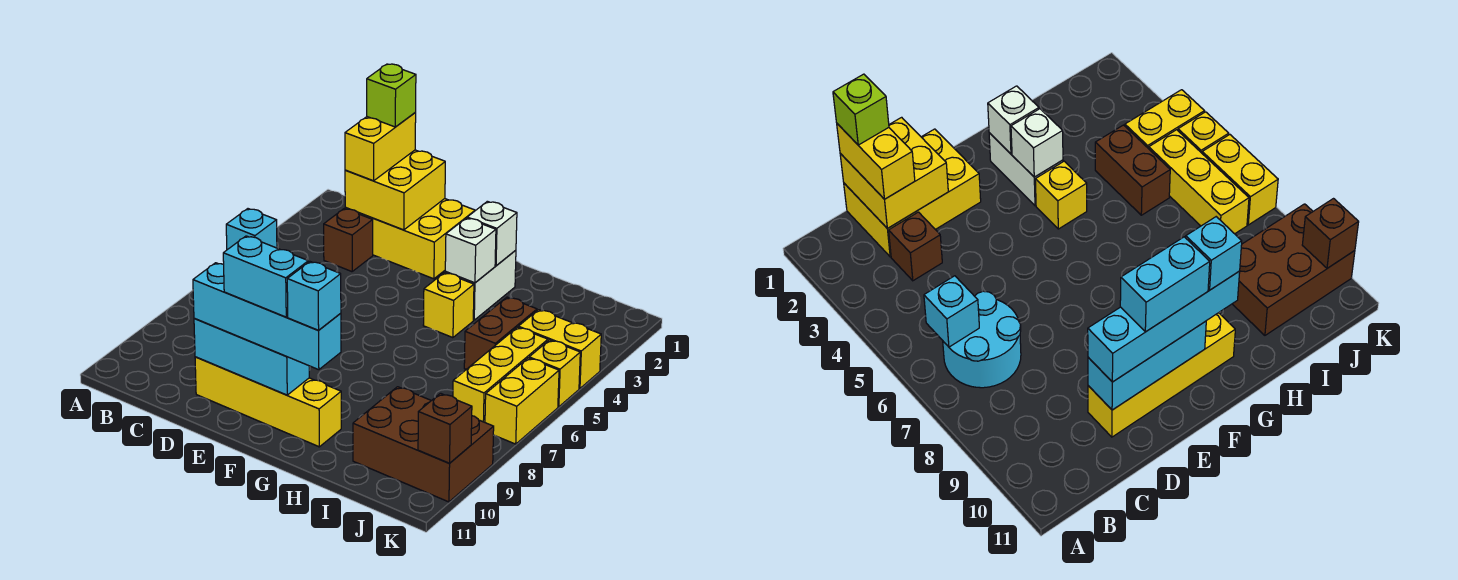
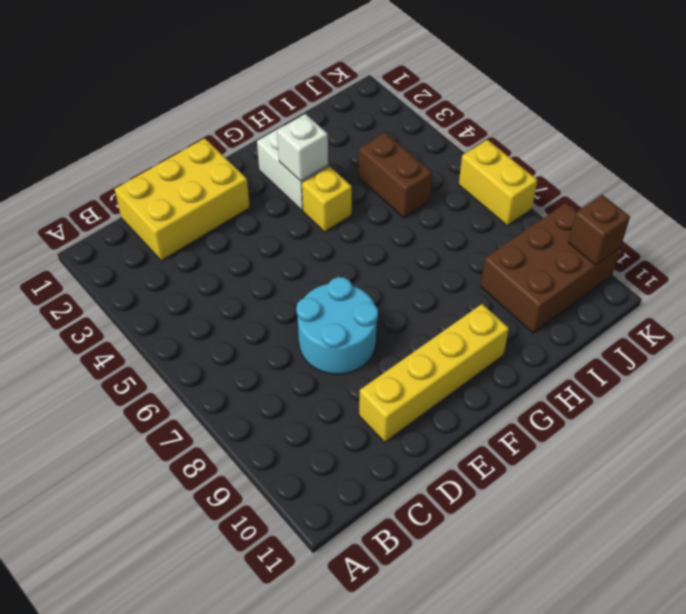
cyan 2x2 round brick [296,277,378,374] -> cyan 2x2 round brick moved to [943,291,1021,388]
none -> brown 1x1 brick [324,209,373,272]
none -> yellow 1x2 brick [518,310,601,388]
none -> yellow 1x3 brick [453,327,548,422]

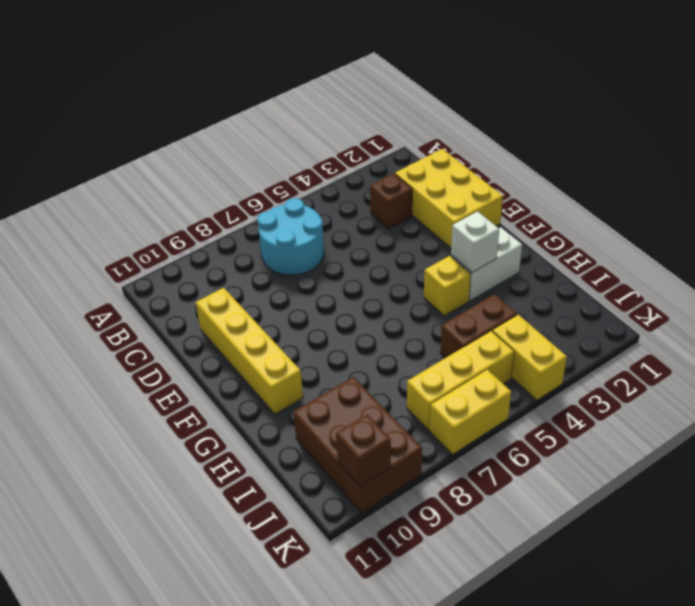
none -> yellow 1x1 brick [529,340,580,407]
none -> cyan 1x1 brick [226,209,277,250]
none -> yellow 2x2 brick [345,150,445,230]

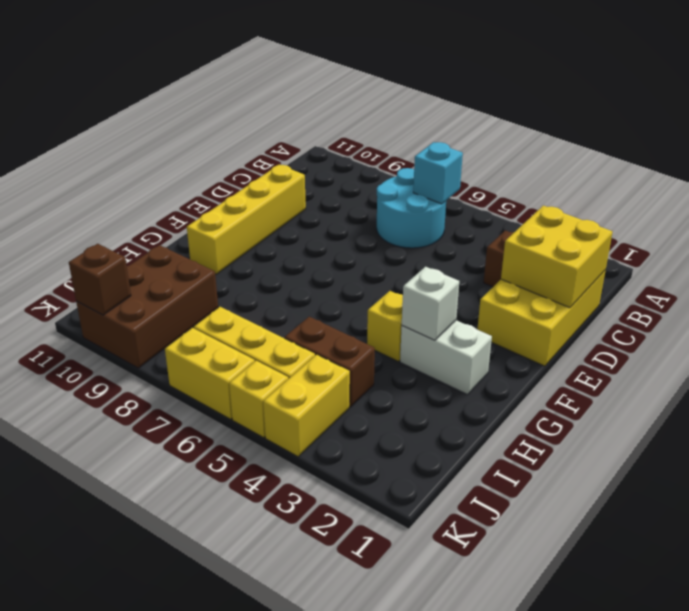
none -> cyan 1x3 brick [194,318,309,395]
none -> white 1x1 brick [467,201,517,266]
none -> yellow 1x2 brick [345,113,416,181]

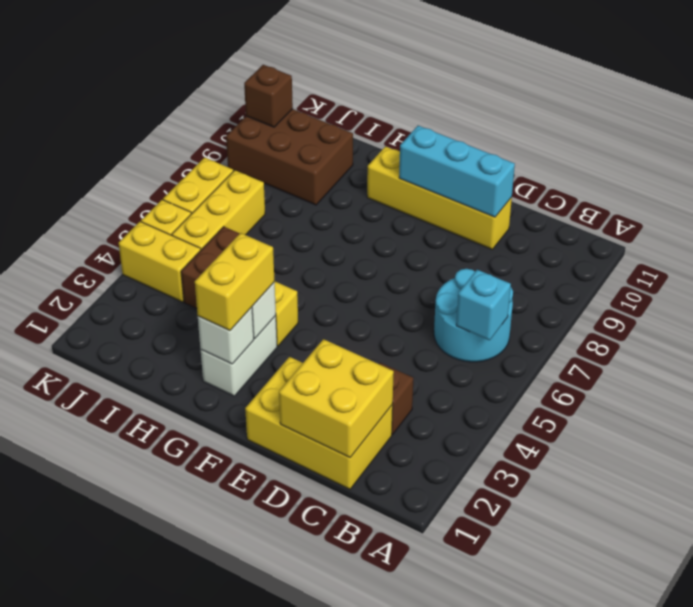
yellow 1x2 brick [195,233,275,331] -> yellow 1x2 brick moved to [345,113,416,181]
none -> cyan 1x4 brick [193,263,341,370]
none -> lime 1x1 brick [367,64,416,127]
none -> cyan 1x2 brick [223,236,308,317]

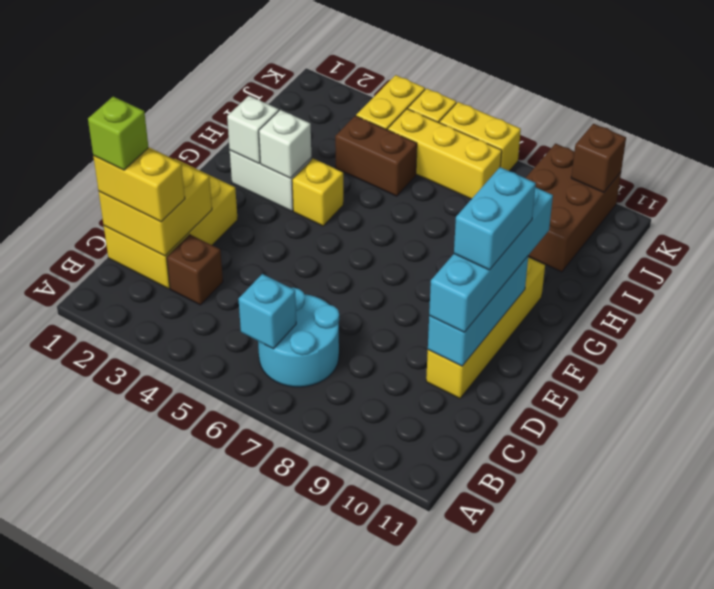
none -> cyan 1x1 brick [287,262,341,330]

